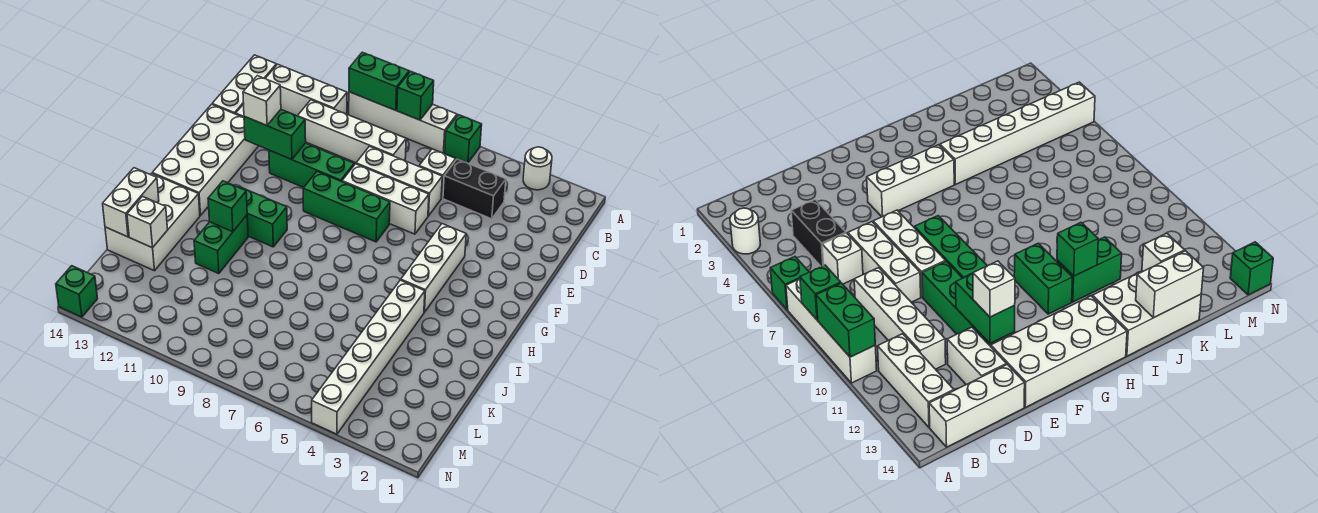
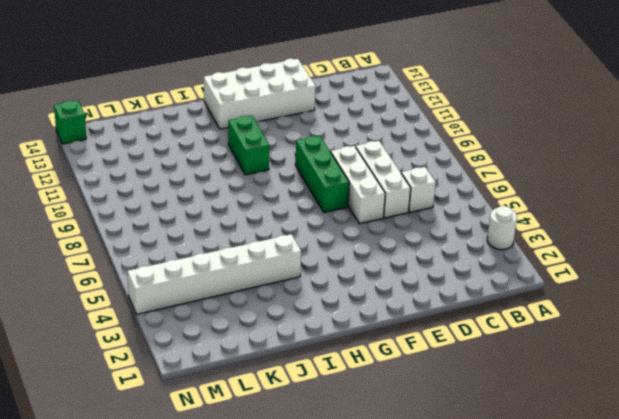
none -> green 1x1 brick [445,115,482,163]
none -> white 1x4 brick [349,92,457,153]
none -> white 1x3 brick [265,64,347,116]

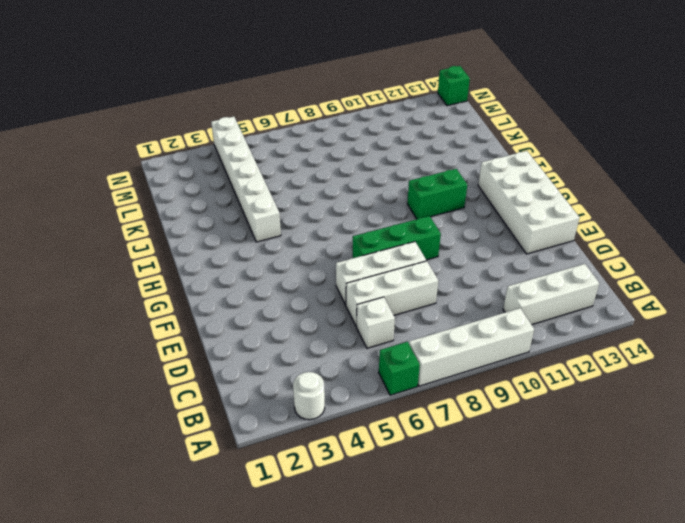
none -> white 1x3 brick [212,55,276,114]
none -> black 1x2 brick [443,159,506,219]
none -> white 1x4 brick [298,100,406,163]

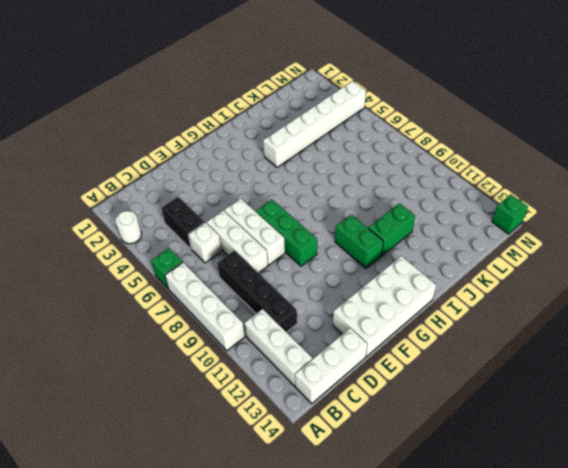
black 1x4 brick [217,250,297,332] -> white 1x4 brick [298,100,406,163]
none -> white 1x2 brick [947,327,1007,385]
none -> green 1x3 brick [269,143,354,187]
none -> white 1x3 brick [401,224,466,312]

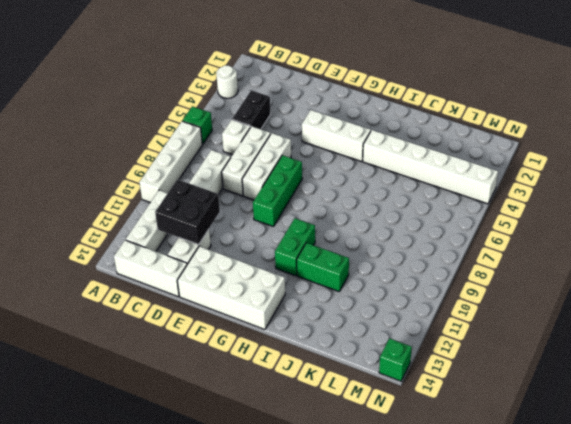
black 2x2 brick [155,179,220,245] -> none
none -> green 1x3 brick [269,143,354,187]
none -> white 2x3 brick [105,174,200,271]
none -> green 1x1 brick [397,71,434,120]

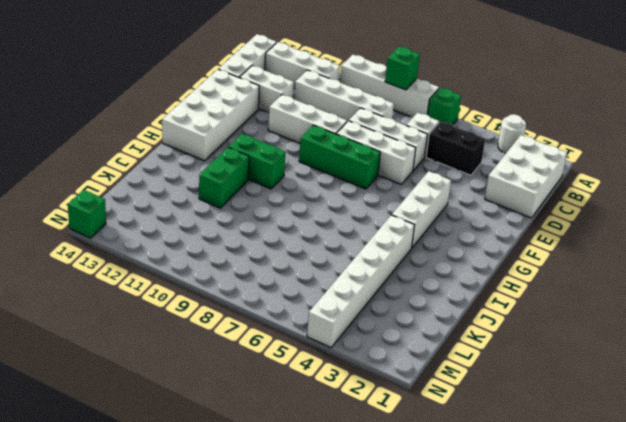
white 2x3 brick [485,135,567,218] -> white 2x3 brick moved to [105,174,200,271]
white 1x3 brick [268,95,347,143] -> green 1x3 brick [269,143,354,187]
none -> green 1x2 brick [349,52,409,110]
none -> green 1x2 brick [244,110,306,159]
none -> green 1x1 brick [208,181,247,232]

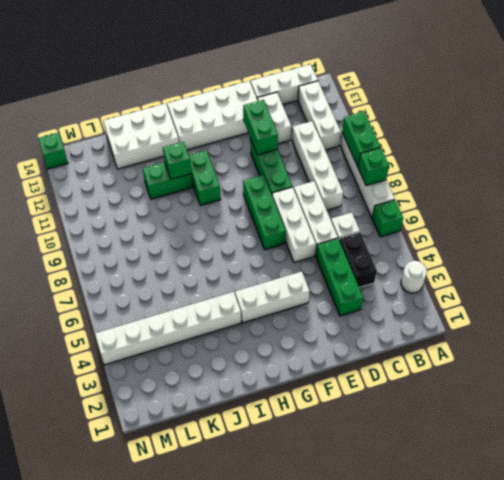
green 1x3 brick [316,238,363,316] -> none
none -> white 1x2 brick [103,168,159,237]
none -> white 1x1 brick [127,196,168,248]
none -> white 1x1 brick [243,76,281,125]

